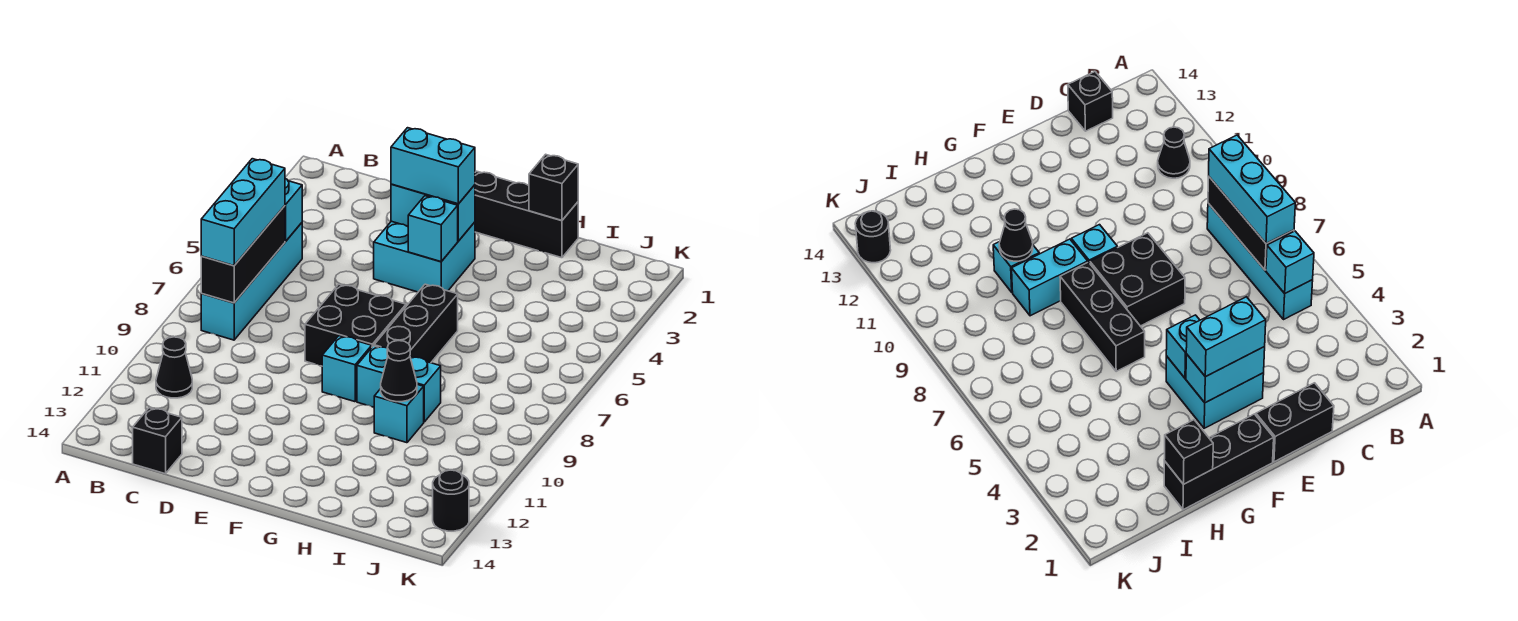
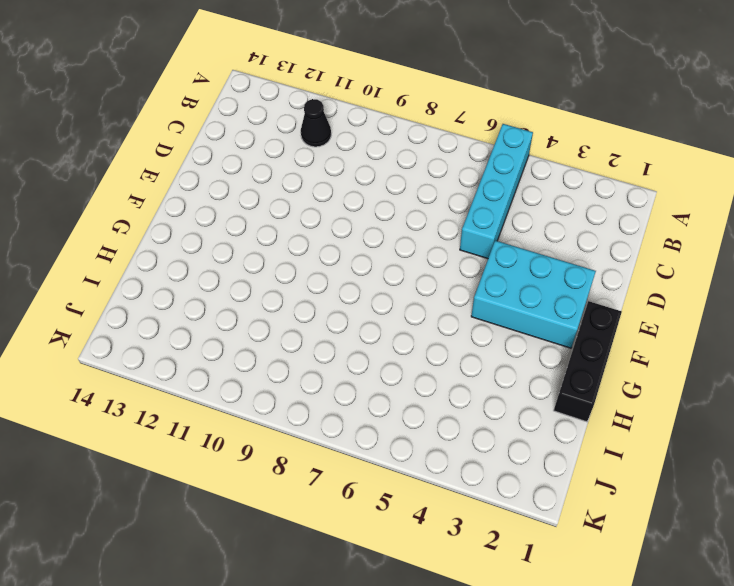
cyan 1x4 brick [460,124,533,259] -> cyan 1x4 brick turned to [201,223,302,340]
cyan 2x3 brick [471,241,596,348] -> cyan 2x2 brick [374,221,475,292]
none -> black 1x1 brick [133,408,182,474]
none -> black 1x2 brick [1256,383,1334,462]
none -> black 2x2 brick [305,284,406,366]

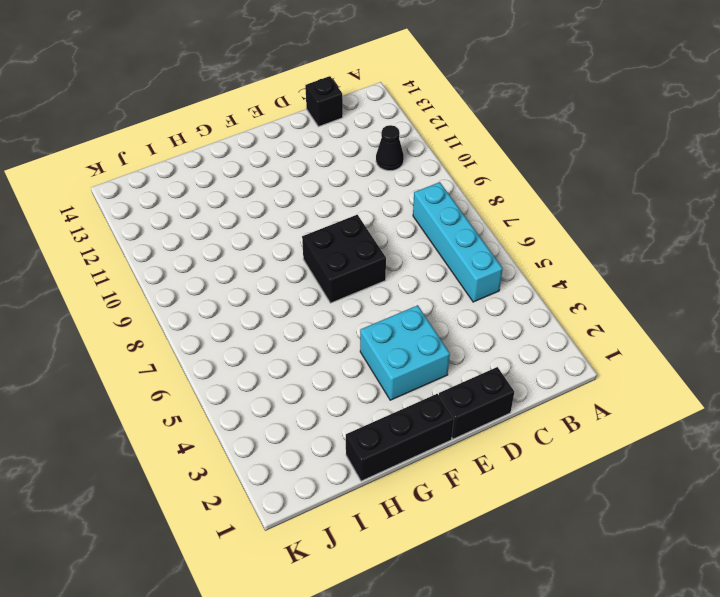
none -> cyan 1x1 brick [322,336,372,402]
none -> black 1x3 brick [374,284,458,363]
none -> cyan 1x2 brick [357,346,441,422]

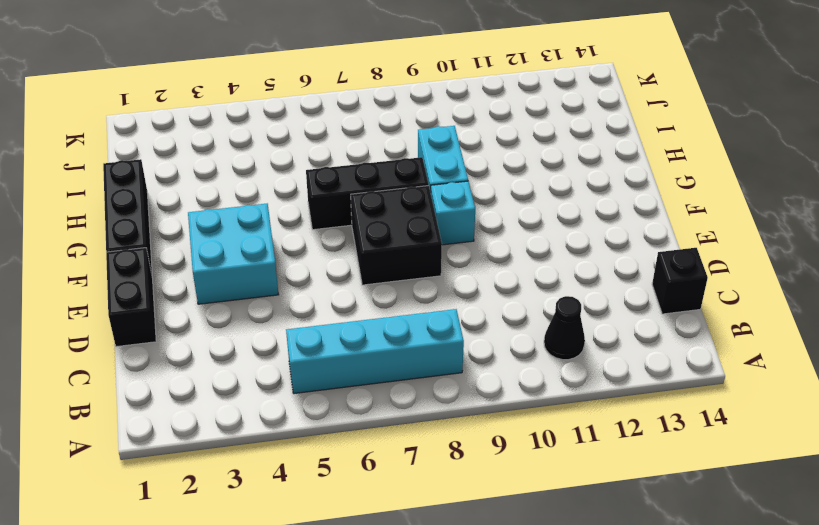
none -> cyan 1x1 brick [374,385,424,443]
none -> black 1x1 round brick [433,470,469,531]
none -> cyan 1x1 brick [285,179,302,241]

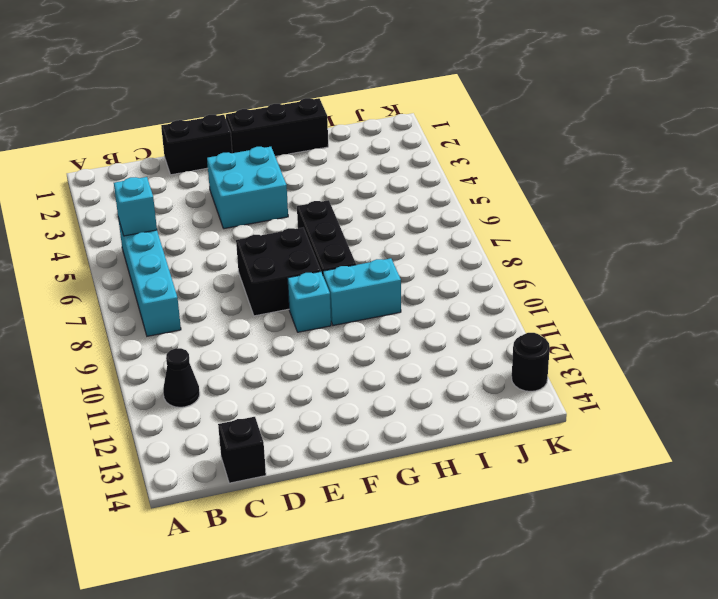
none -> cyan 1x1 brick [374,385,424,443]
none -> black 1x3 brick [201,206,285,303]
none -> cyan 1x2 brick [391,184,475,241]

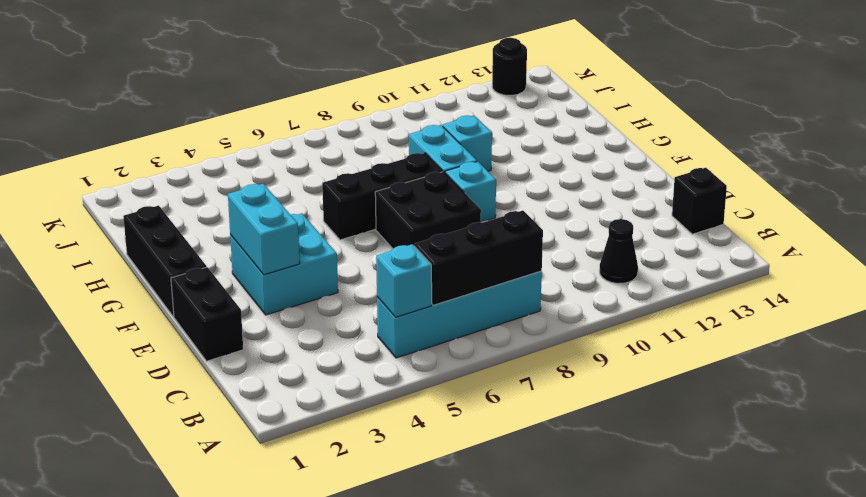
none -> cyan 1x1 brick [408,196,458,262]
none -> black 1x1 brick [529,154,578,221]
none -> black 1x1 cone [381,341,417,402]

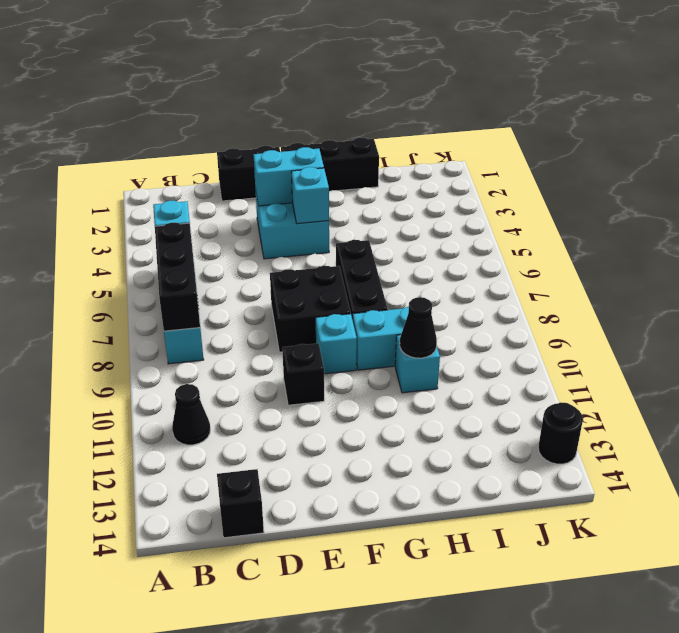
black 1x1 brick [282,343,324,405] -> black 1x1 brick moved to [529,154,578,221]
none -> cyan 1x3 brick [201,159,285,266]
none -> cyan 1x2 brick [391,128,475,204]

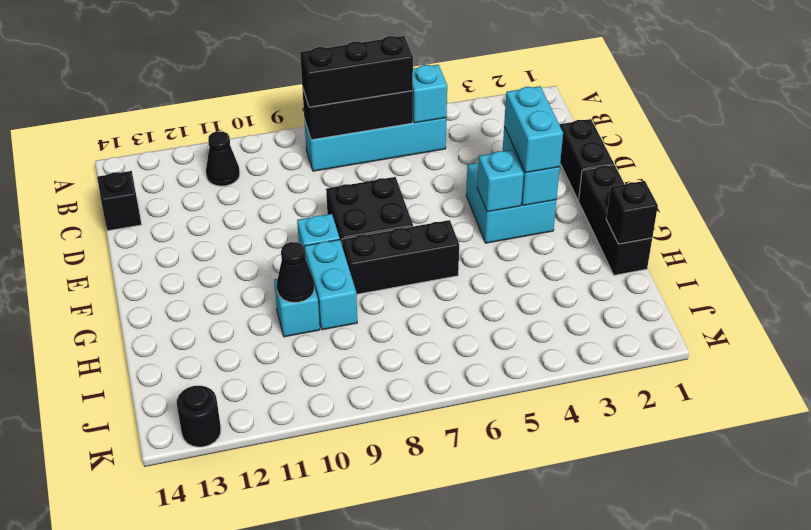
black 1x3 brick [300,36,413,107] -> cyan 1x3 brick [201,159,285,266]

